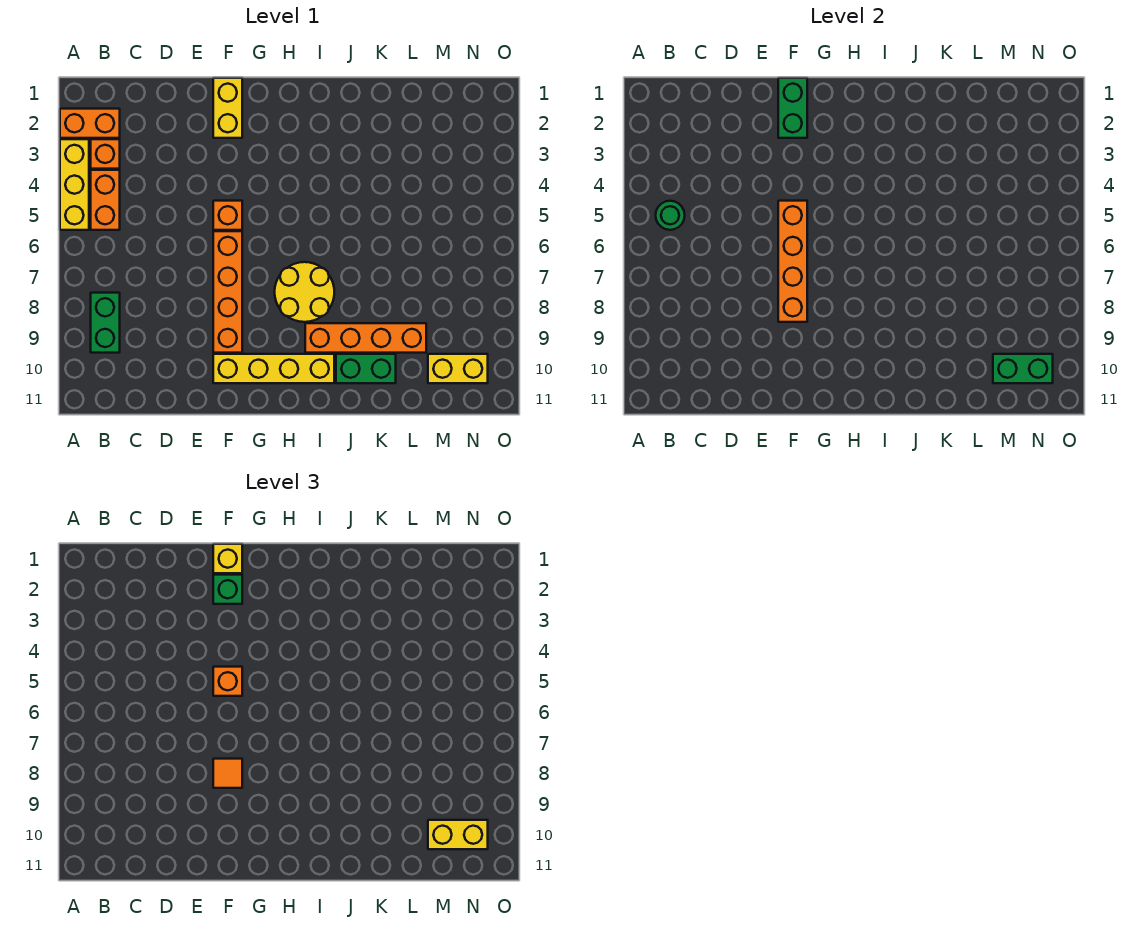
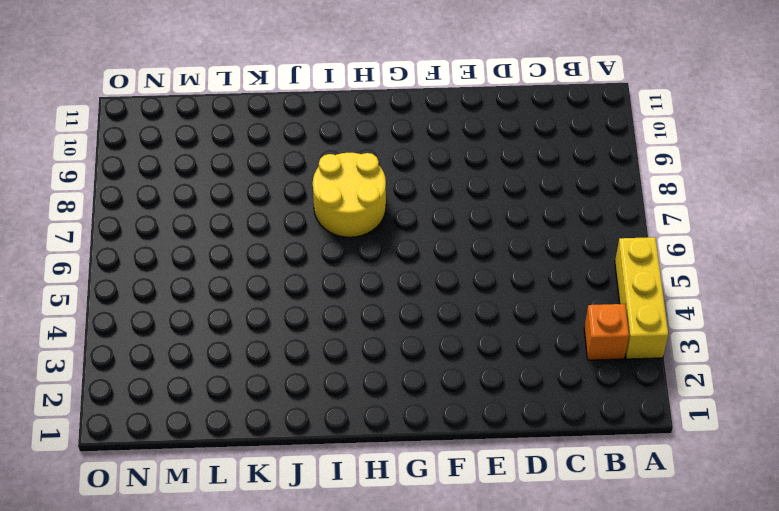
none -> orange 1x2 brick [60,109,120,138]
none -> orange 1x2 brick [91,170,120,230]
none -> green 1x2 brick [91,293,120,353]

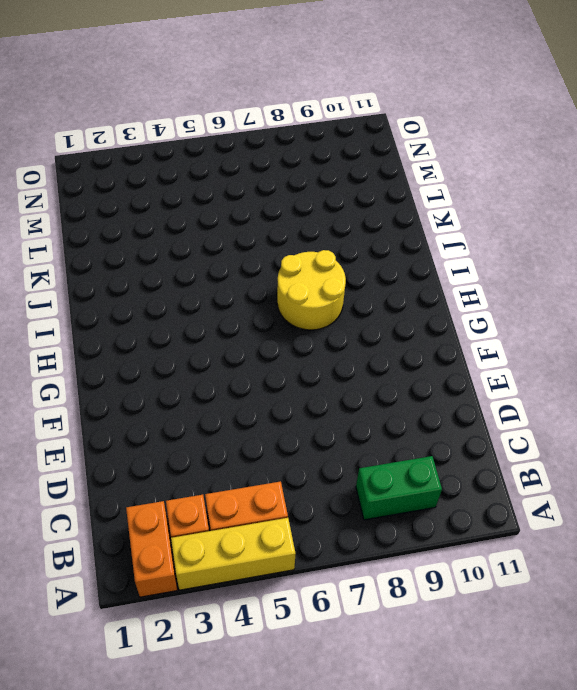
none -> yellow 1x2 brick [213,78,242,138]
none -> orange 1x1 brick [213,201,242,230]
none -> orange 1x4 brick [213,231,242,353]

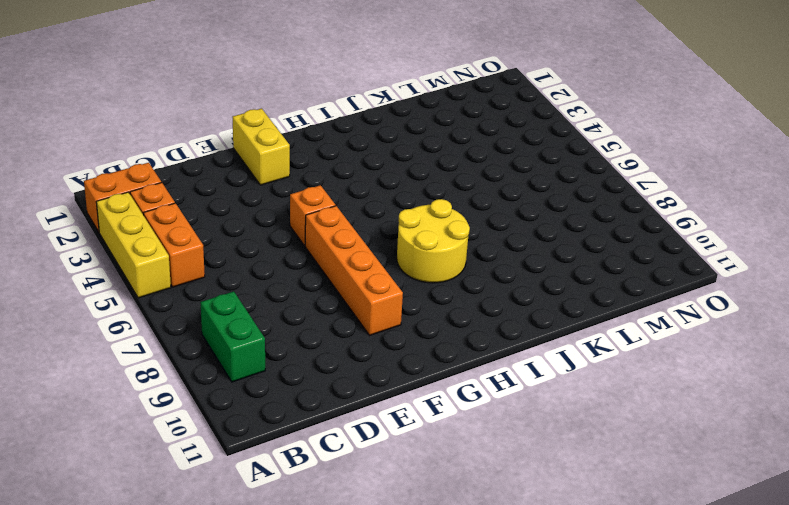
none -> yellow 1x4 brick [213,354,334,383]
none -> orange 1x4 brick [305,323,426,353]
none -> green 1x2 brick [336,354,396,383]

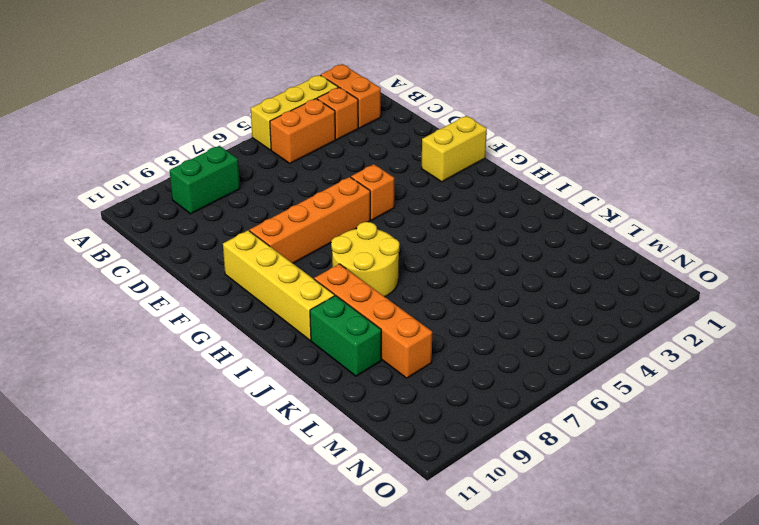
none -> yellow 1x2 brick [428,354,488,383]
none -> green 1x1 round brick [656,201,685,230]
none -> green 1x2 brick [778,78,807,138]

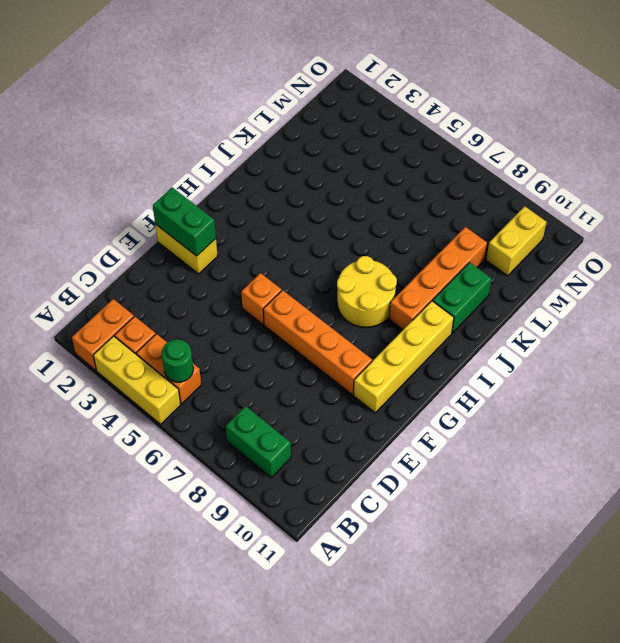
none -> orange 1x4 brick [778,201,807,322]
none -> green 1x2 brick [993,354,1053,383]
none -> yellow 1x1 brick [213,544,242,573]

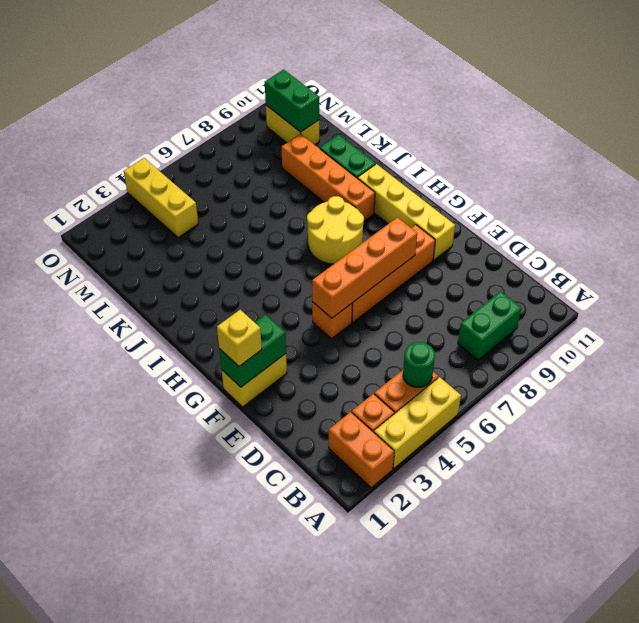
yellow 1x3 brick [124,158,198,238] -> none
none -> green 1x1 brick [213,575,242,604]
none -> orange 1x1 brick [213,667,242,696]
none -> orange 1x1 tile [213,759,242,788]

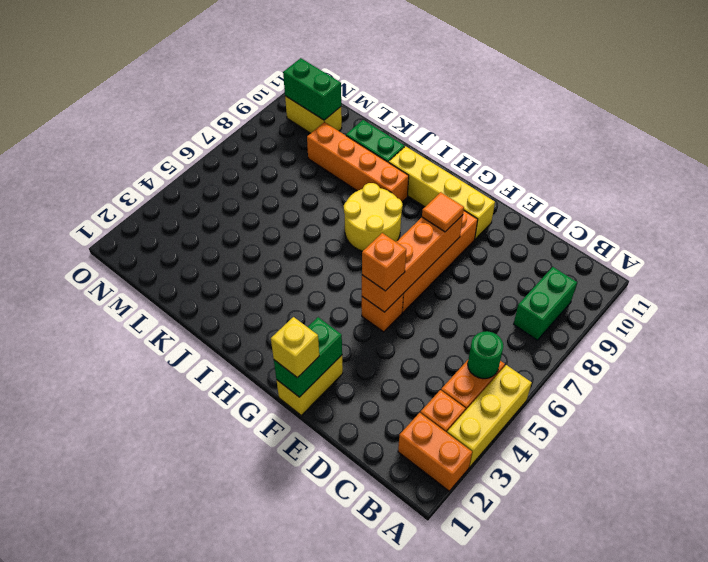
none -> green 1x1 brick [213,575,242,604]
none -> yellow 1x2 brick [428,820,488,849]

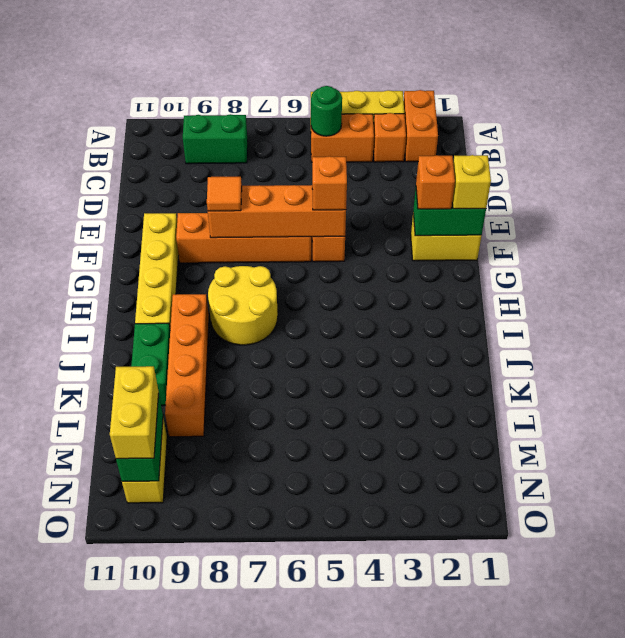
orange 1x1 brick [416,155,455,209] -> green 1x1 brick [213,575,242,604]

